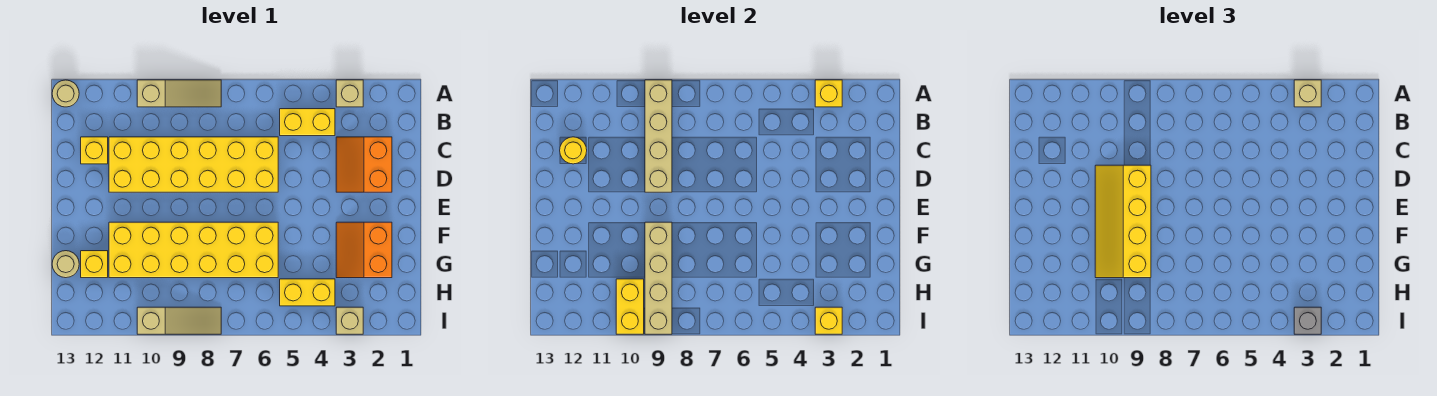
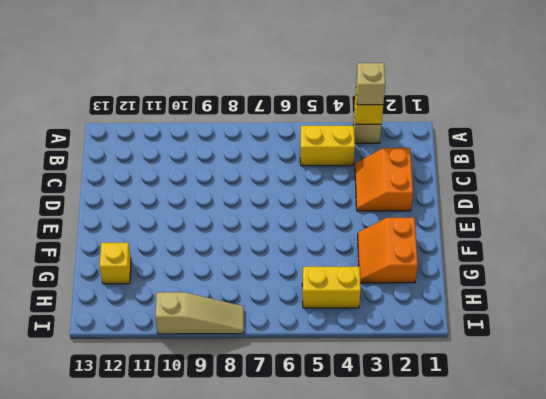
none -> tan 1x3 slope [137,80,221,107]
none -> tan 1x1 round brick [52,80,79,107]
none -> yellow 2x6 brick [109,137,278,192]

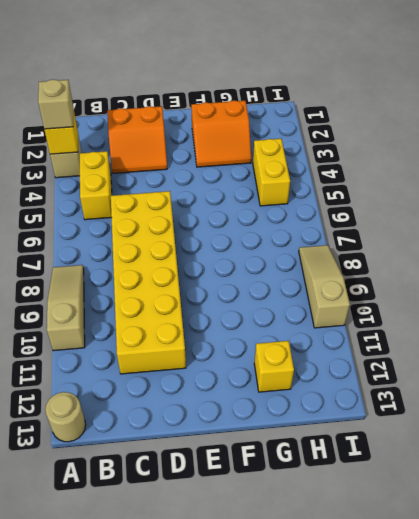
none -> yellow 1x1 brick [81,137,108,164]
none -> yellow 2x6 brick [109,222,278,278]
none -> tan 1x1 round brick [52,251,79,278]

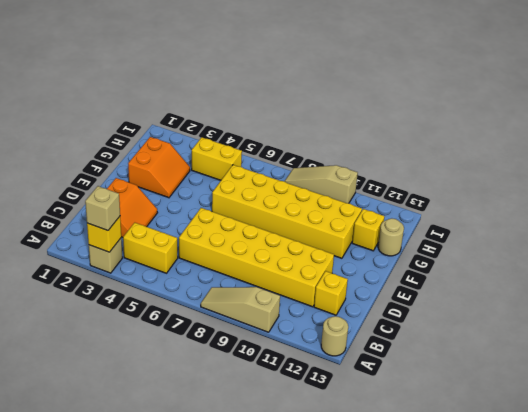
none -> tan 1x1 brick [336,307,363,334]
none -> tan 1x4 brick [645,80,672,192]
none -> yellow 1x1 round brick [560,137,587,164]

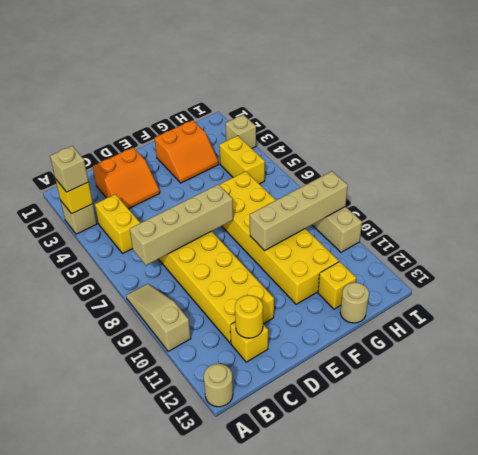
tan 1x4 brick [130,184,233,265] -> tan 1x4 brick moved to [645,80,672,192]
none -> yellow 1x2 brick [616,279,644,334]
none -> yellow 1x1 brick [815,307,842,334]
none -> yellow 2x4 slope [1095,165,1151,278]

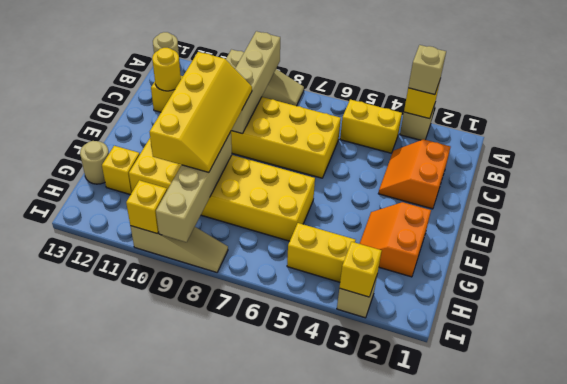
yellow 2x4 slope [150,52,252,172] -> yellow 2x4 slope turned to [1095,165,1151,278]
yellow 1x1 brick [126,180,167,234] -> yellow 1x2 brick [616,279,644,334]
none -> grey 1x1 brick [1294,307,1321,334]

